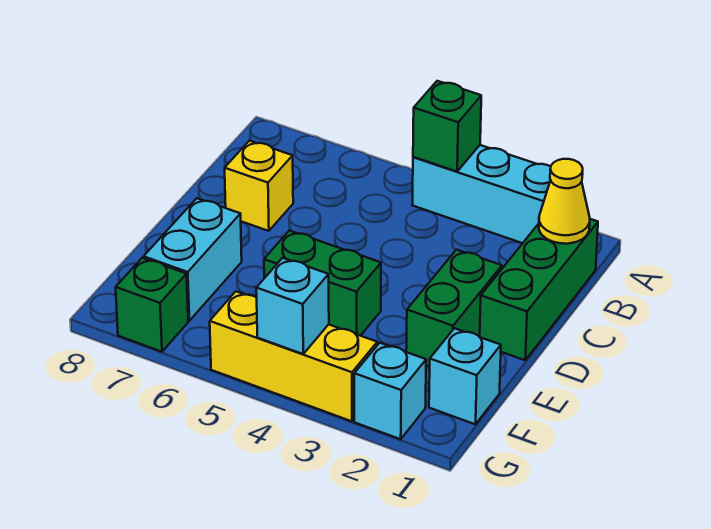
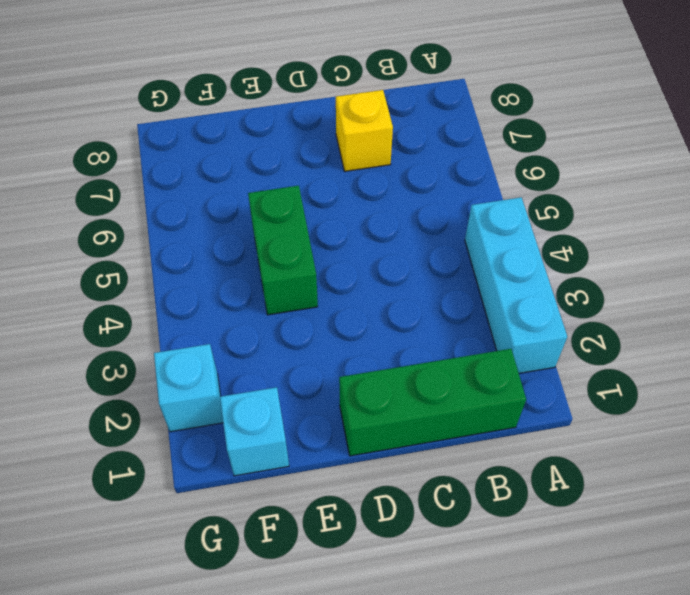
none -> green 1x2 brick [406,250,502,367]
none -> cyan 1x2 brick [144,198,242,321]
none -> yellow 1x3 brick [210,291,377,421]

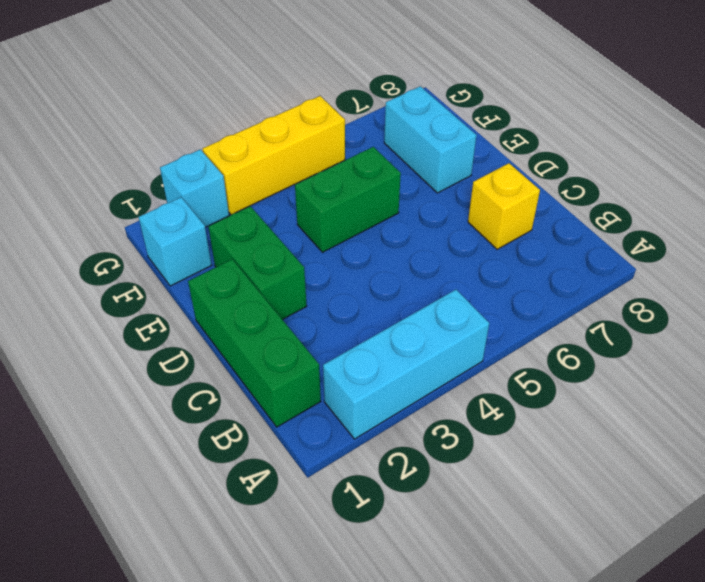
none -> green 1x1 brick [116,258,188,352]
none -> green 1x1 brick [413,81,481,171]
none -> yellow 1x1 cone [539,159,590,244]

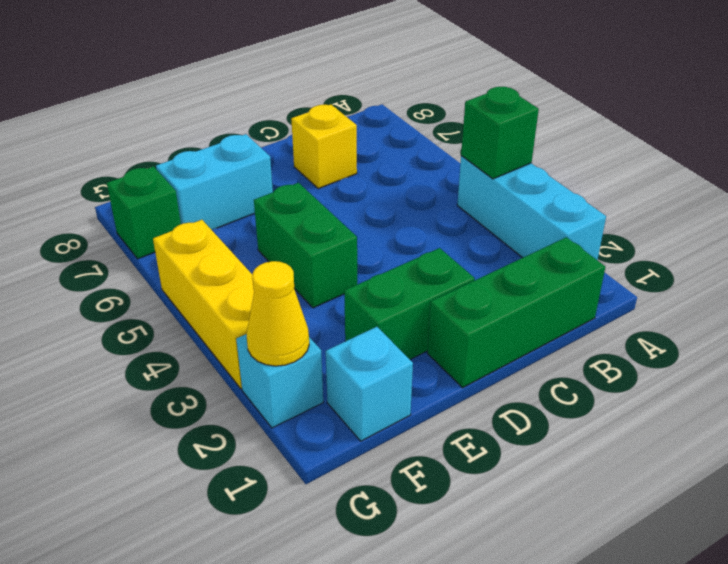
yellow 1x1 cone [247,261,309,366] -> yellow 1x1 cone moved to [539,159,590,244]
none -> cyan 1x1 brick [256,258,329,354]

